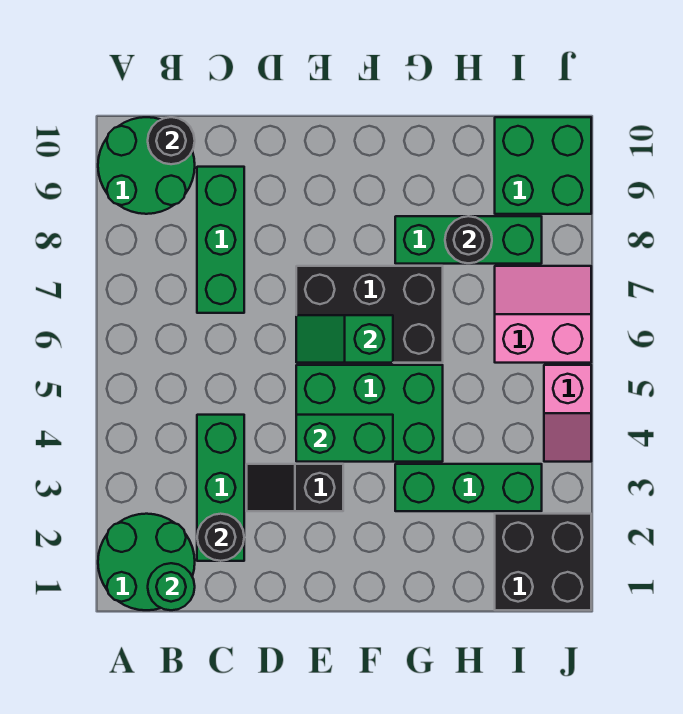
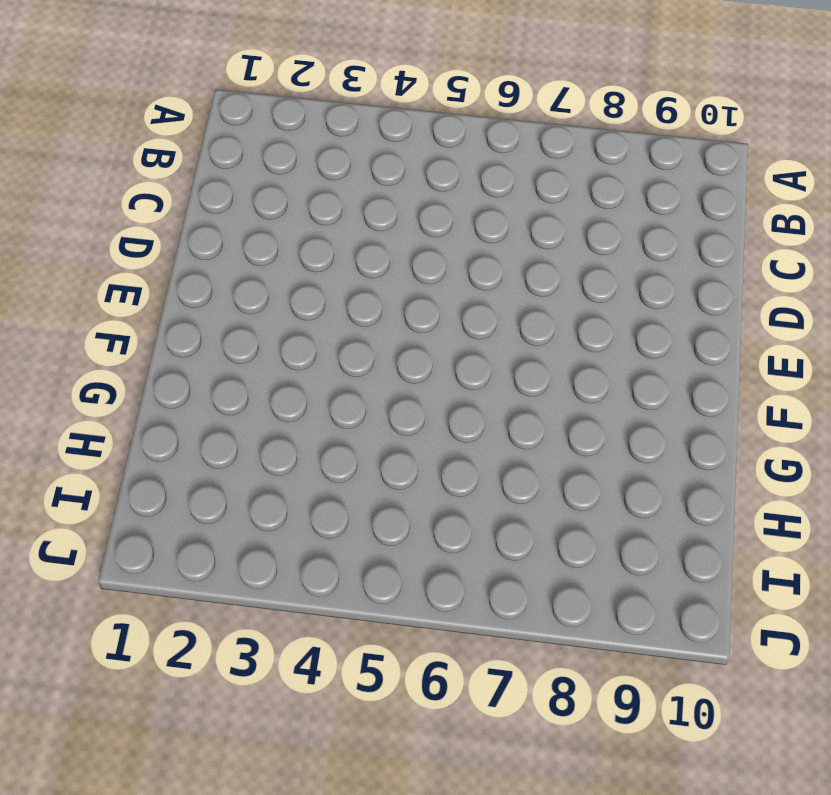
none -> green 2x2 round brick [98,514,195,610]
none -> green 2x2 round brick [98,117,195,214]
none -> green 1x3 brick [197,415,244,561]

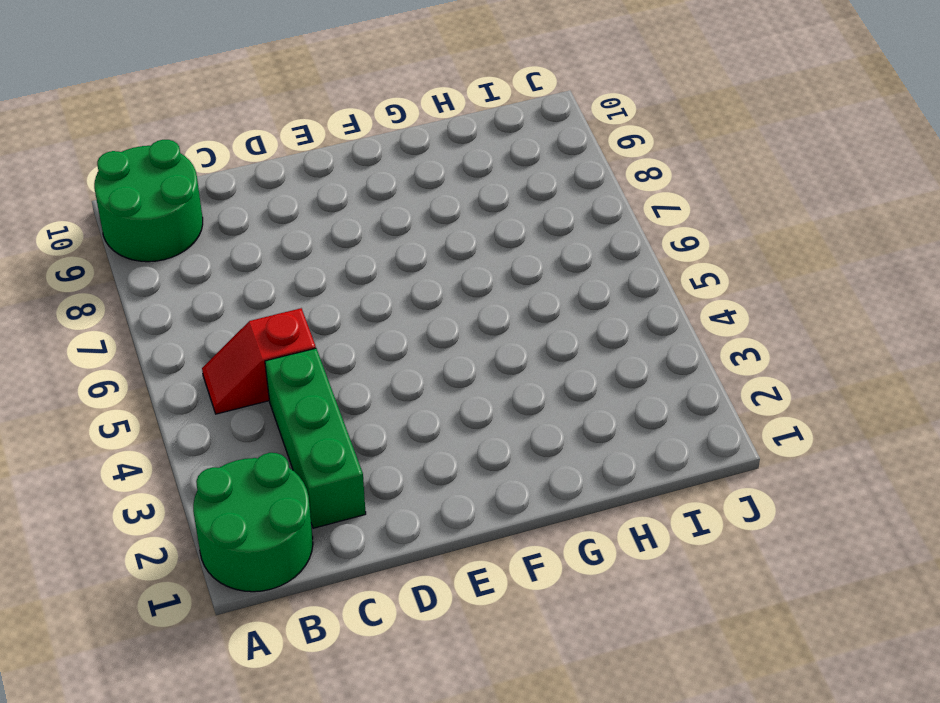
red 1x2 slope [202,308,316,414] -> none
none -> green 1x3 brick [197,167,244,313]
none -> black 1x2 slope [247,464,343,511]
none -> green 2x3 brick [296,365,443,462]

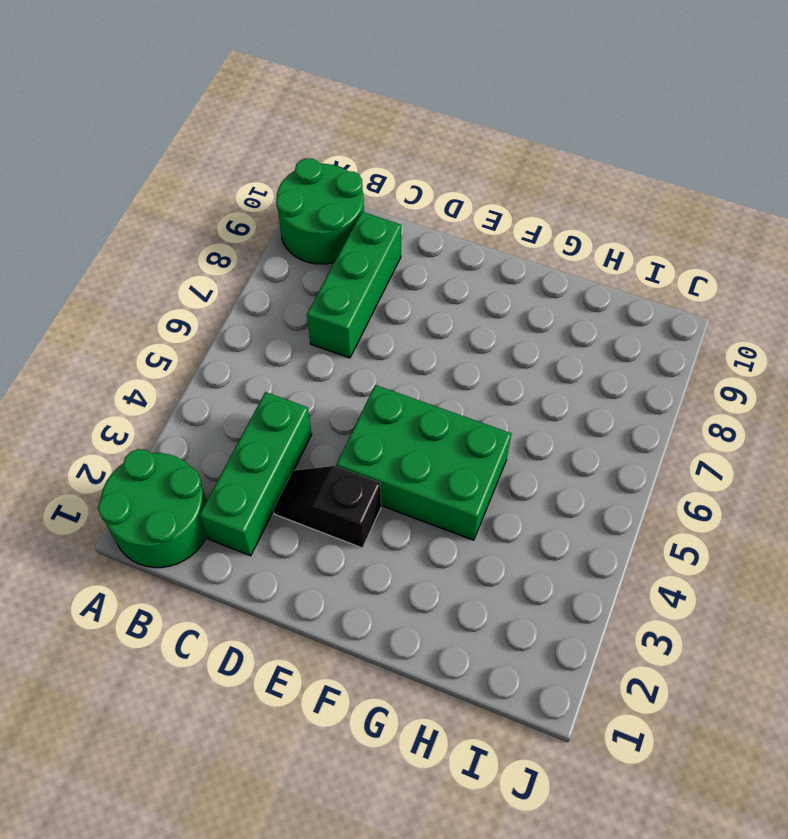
none -> black 2x3 brick [296,266,443,363]
none -> green 1x3 brick [395,464,542,511]
none -> green 1x3 brick [395,216,542,264]

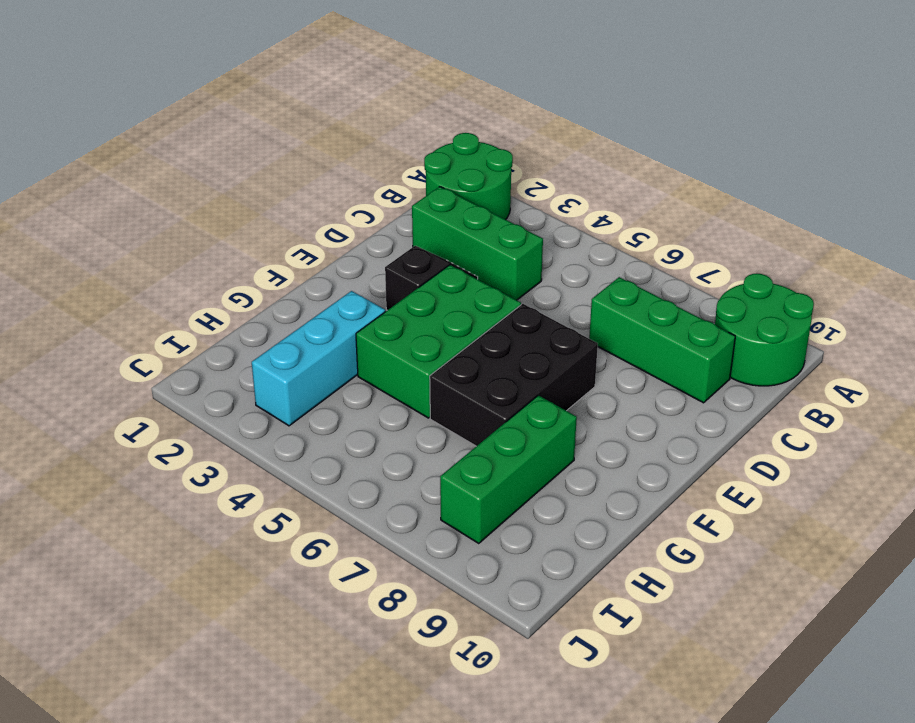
cyan 1x3 brick [252,291,385,426] -> green 1x3 brick [395,464,542,511]
none -> black 2x2 brick [495,514,591,610]
none -> pink 2x2 slope [495,266,591,363]
none -> green 2x2 brick [495,117,591,214]

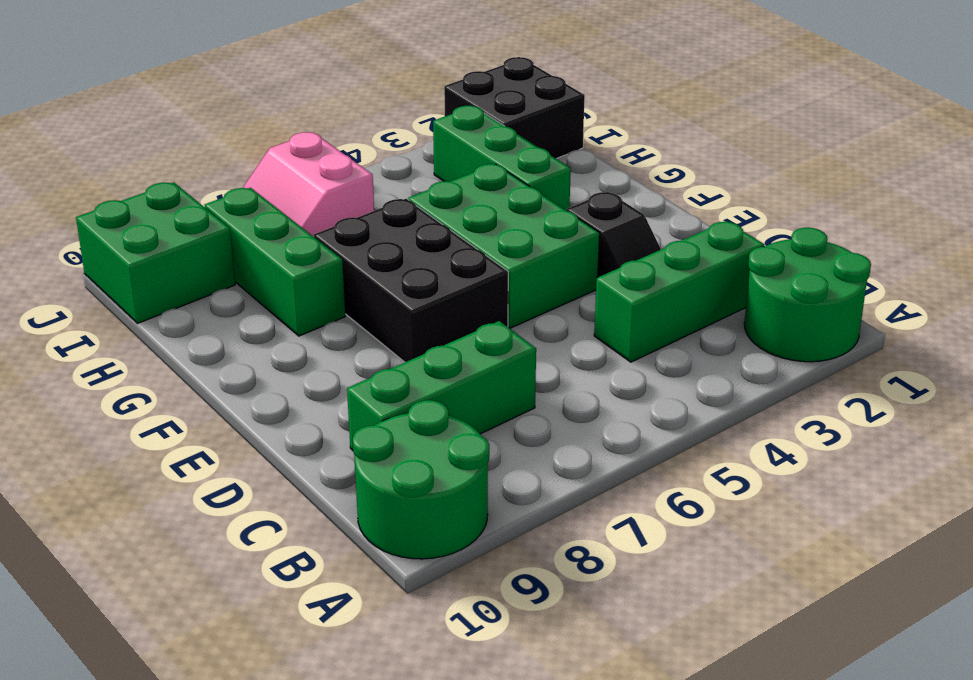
none -> pink 1x2 slope [544,365,591,462]
none -> green 1x1 round brick [148,563,195,610]
none -> black 1x1 round brick [148,117,195,164]

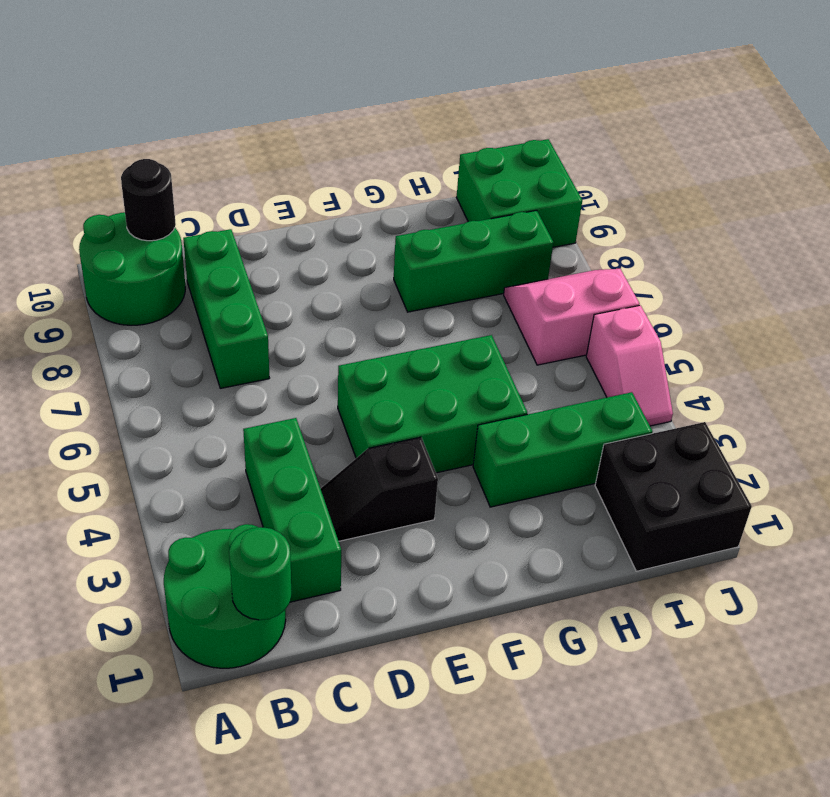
none -> black 2x3 brick [296,266,443,363]
none -> black 1x1 round brick [197,514,244,561]
none -> green 1x2 brick [296,415,393,462]

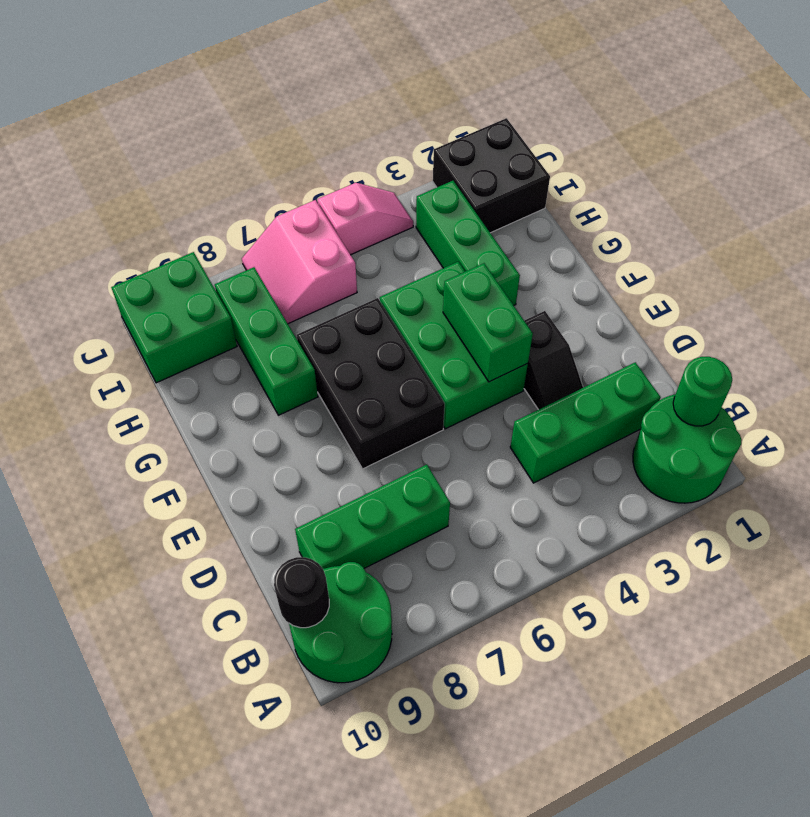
none -> black 1x1 round brick [197,514,244,561]
none -> green 1x2 slope [296,315,393,363]
none -> black 1x1 round brick [445,216,492,263]

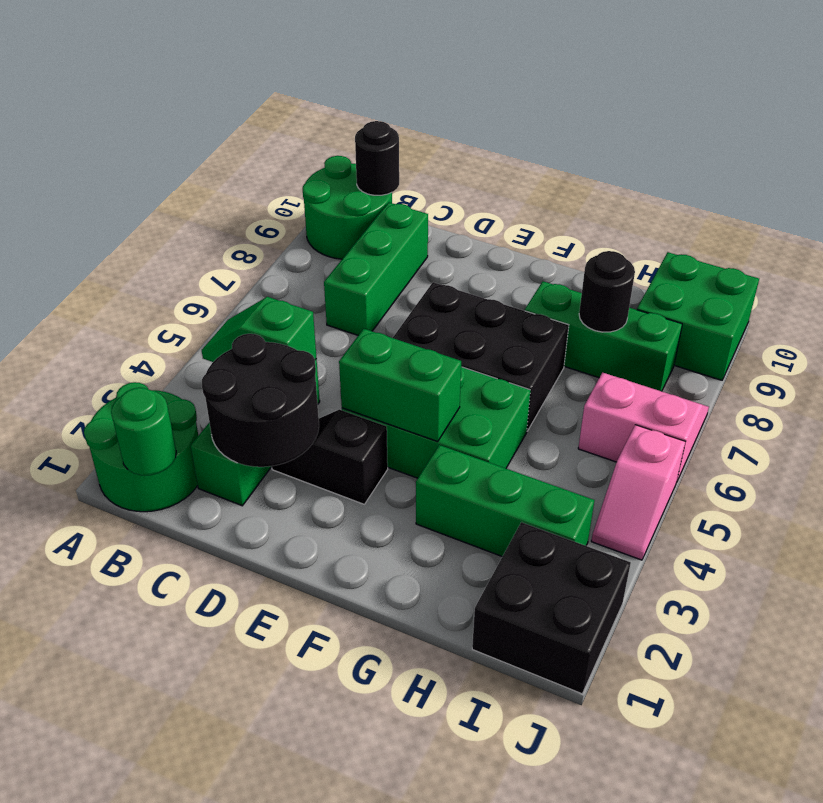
green 1x2 slope [202,297,316,362] -> green 1x2 slope moved to [296,315,393,363]
black 2x2 round brick [202,334,319,467] -> black 1x1 round brick [197,514,244,561]

